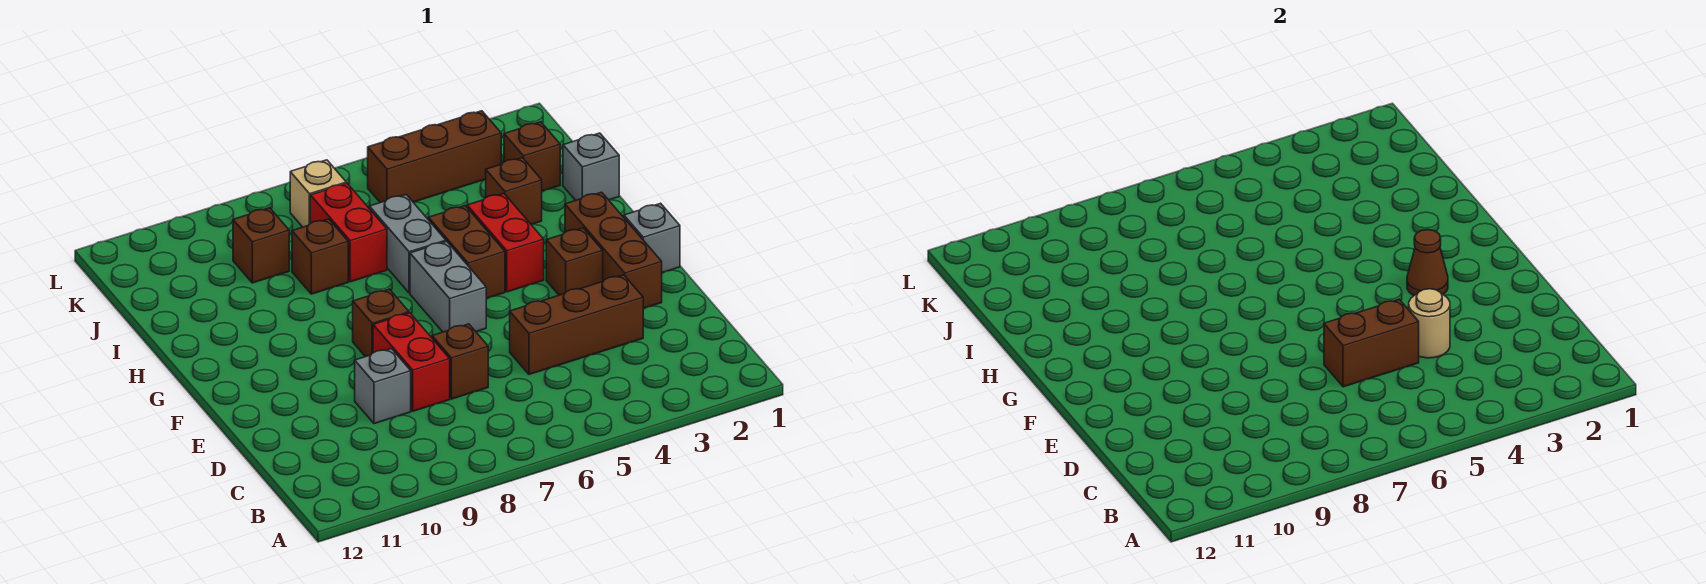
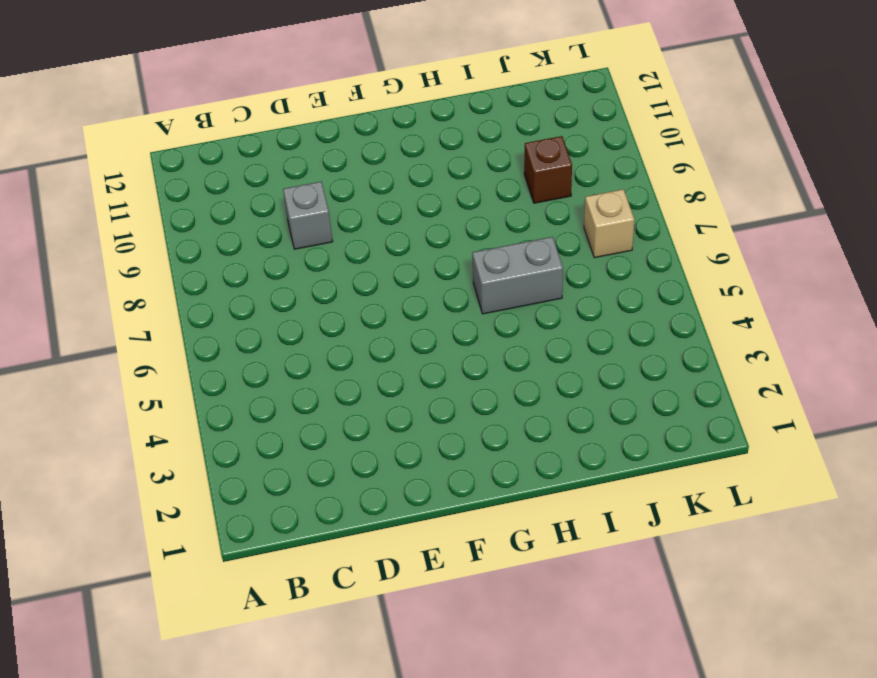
none -> brown 1x3 brick [510,275,643,374]
none -> brown 1x1 brick [432,324,488,399]
none -> red 1x2 brick [373,313,450,411]

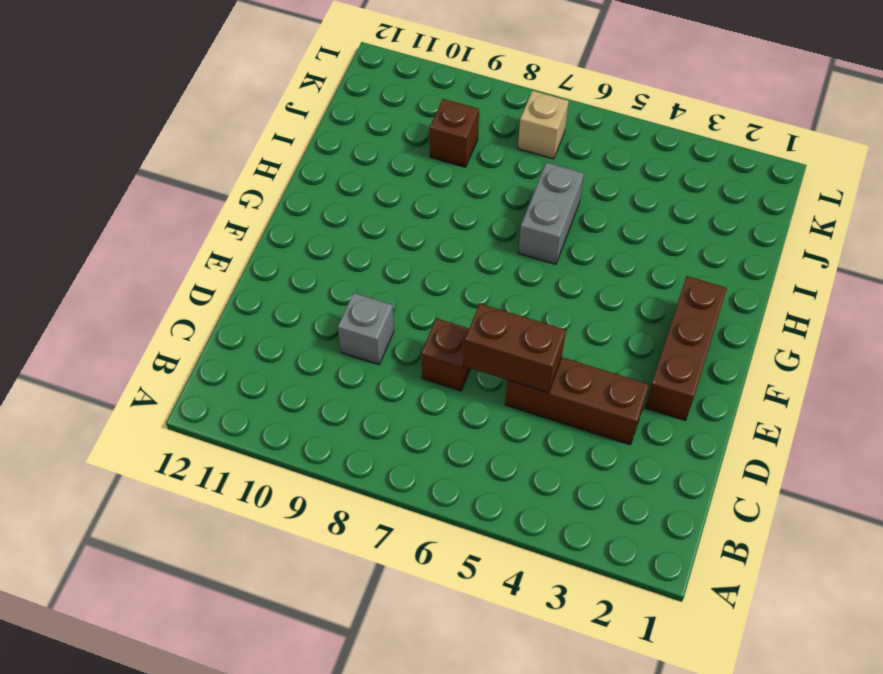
none -> red 1x2 brick [373,313,450,411]
none -> grey 1x1 brick [624,203,680,273]
none -> brown 1x1 brick [546,228,603,295]

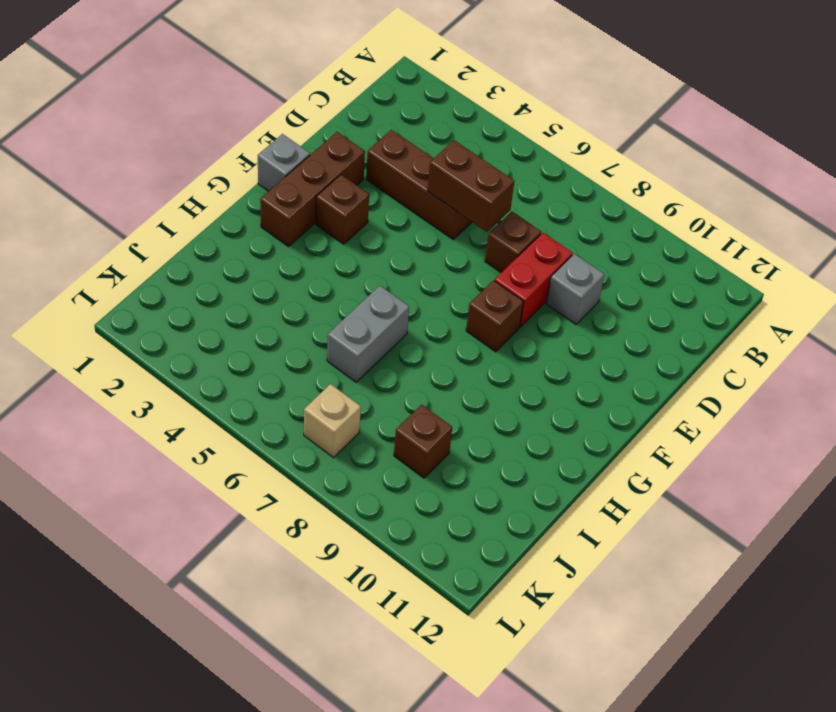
none -> grey 1x2 brick [410,241,486,332]
none -> red 1x2 brick [467,193,544,292]
none -> brown 1x2 brick [428,206,505,298]

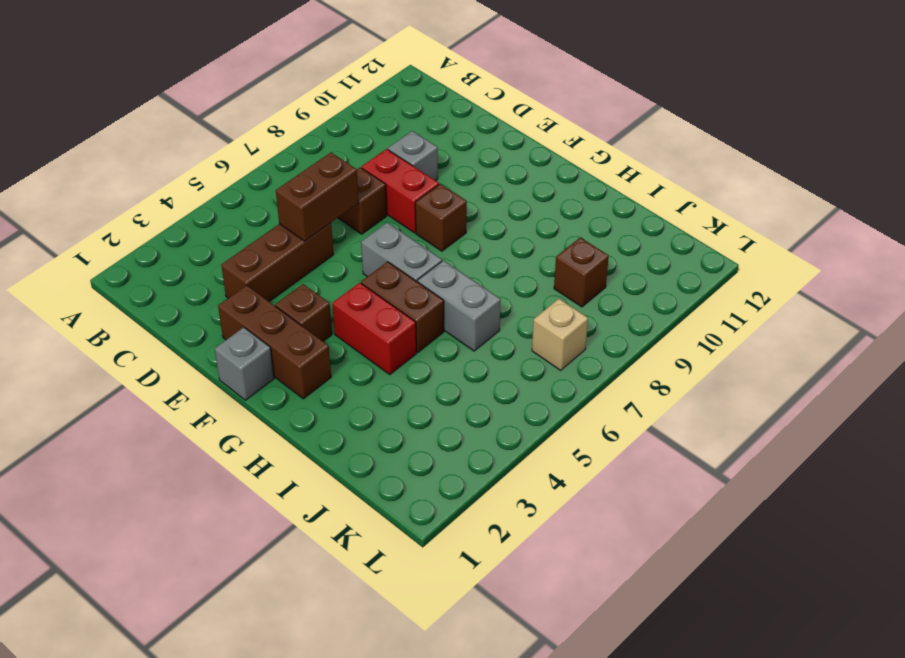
none -> grey 1x1 brick [563,133,619,200]
none -> brown 1x1 brick [485,158,542,225]
none -> red 1x2 brick [310,183,387,282]

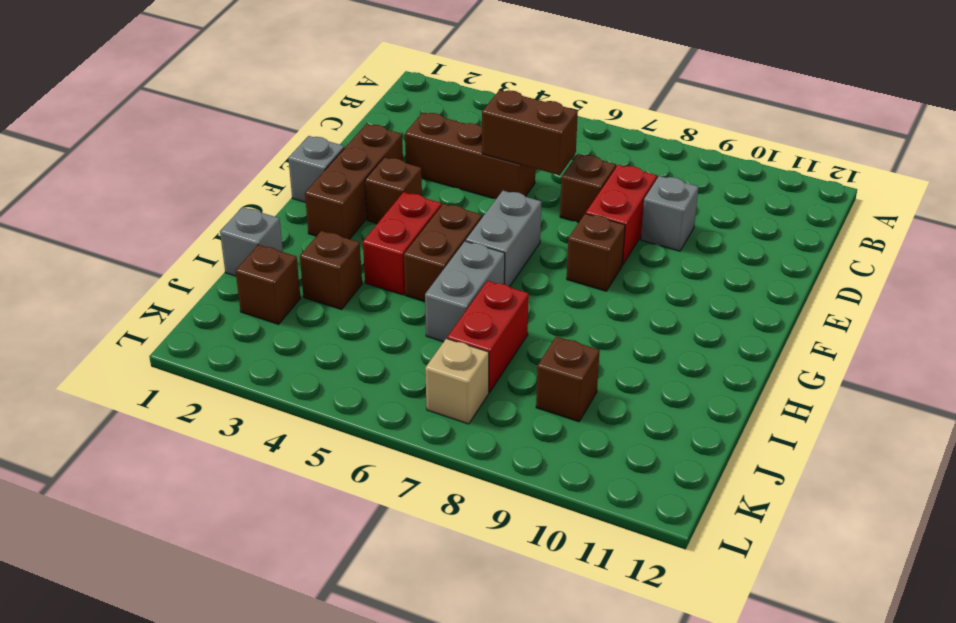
none -> brown 1x1 brick [292,219,348,294]
none -> brown 1x3 brick [368,111,501,203]
none -> tan 1x1 round brick [1409,289,1450,358]

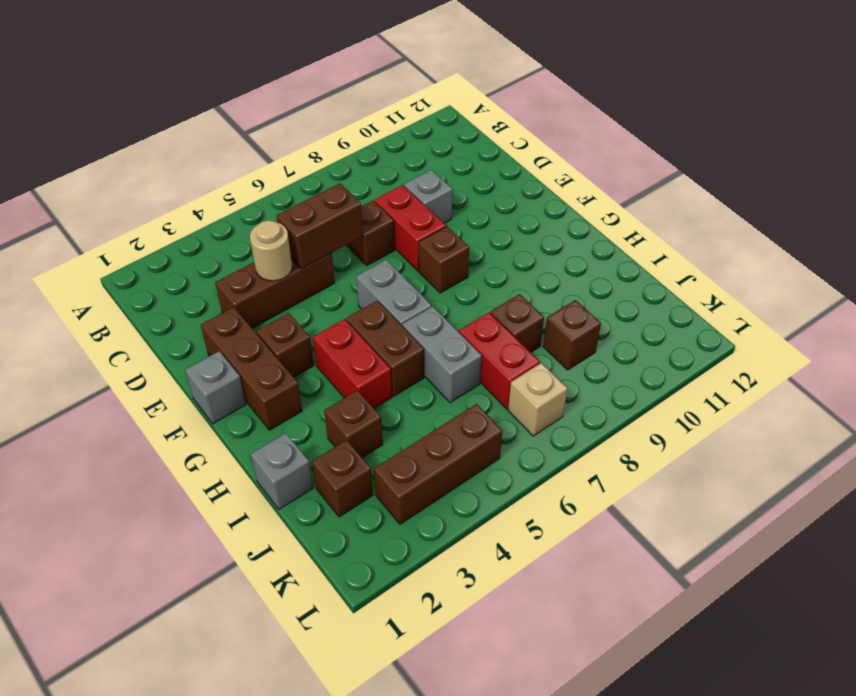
none -> brown 1x1 cone [1407,230,1448,295]

